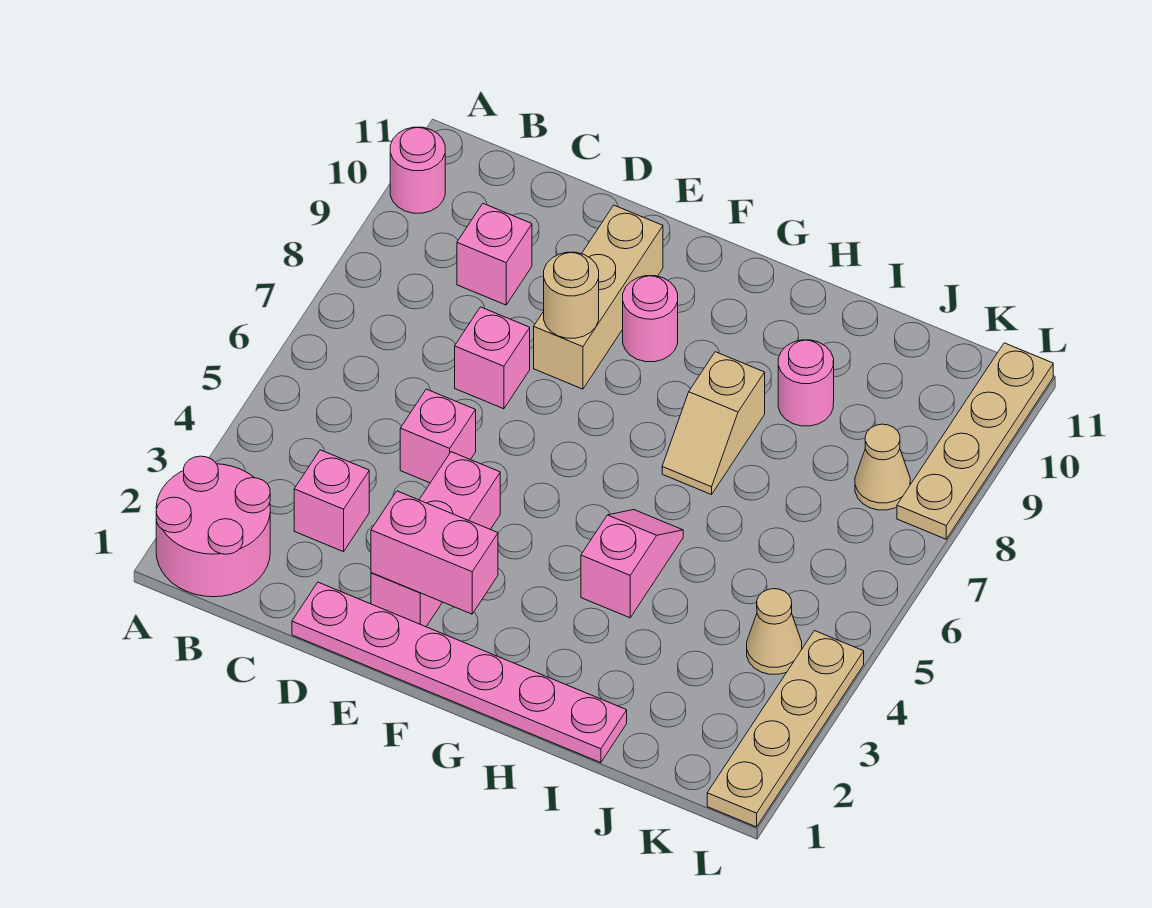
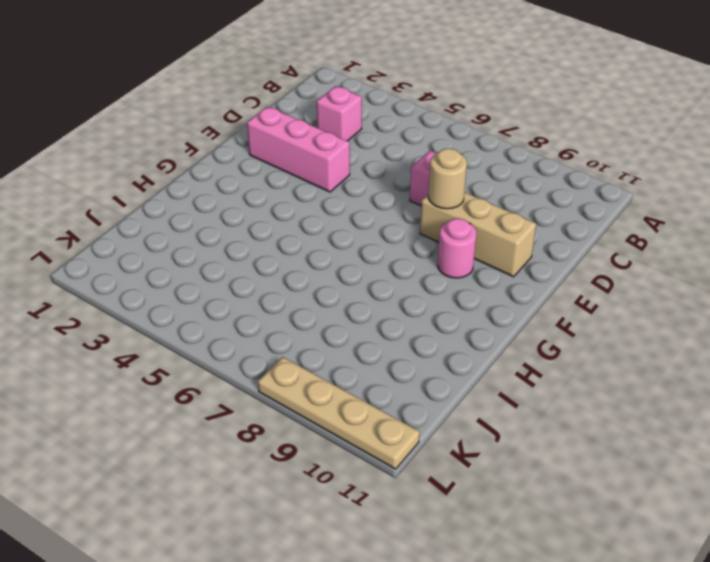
none -> pink 2x2 round brick [156,456,270,597]
none -> pink 1x1 round brick [390,127,445,213]
none -> pink 1x1 brick [457,204,532,305]

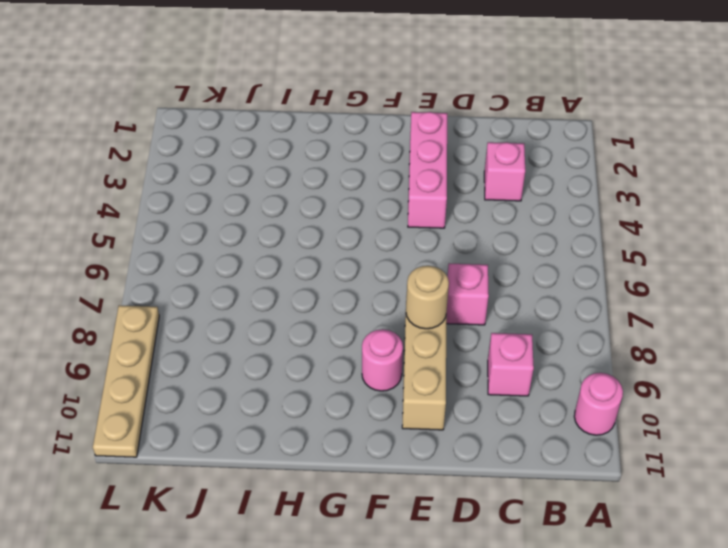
none -> pink 2x2 round brick [156,456,270,597]
none -> pink 1x6 plate [292,582,627,763]
none -> pink 1x1 brick [400,389,476,483]

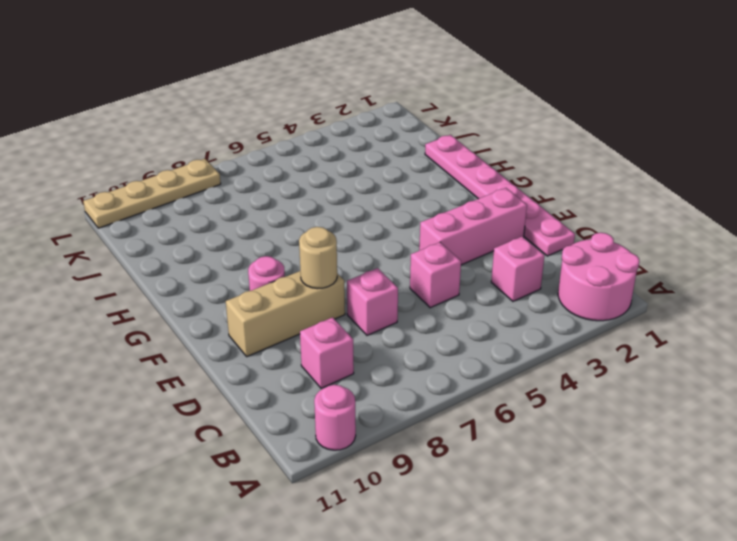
none -> pink 1x2 slope [581,510,683,618]
none -> tan 1x2 slope [662,352,765,495]
none -> pink 1x1 round brick [778,340,834,426]

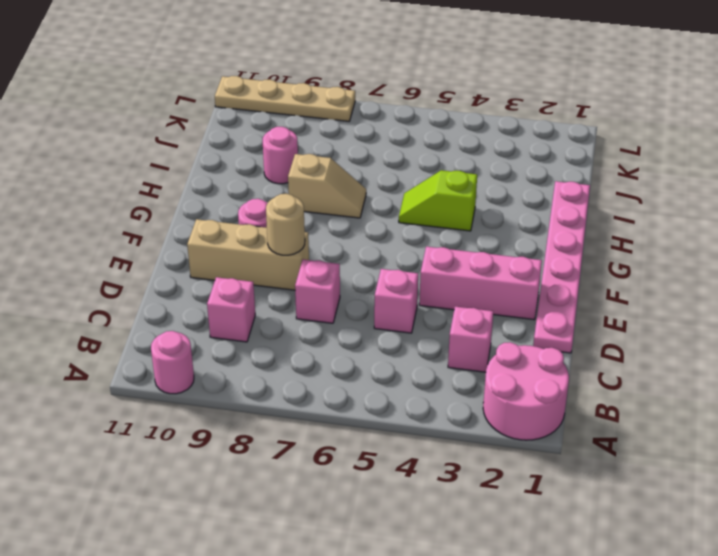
lime 1x2 slope [399,170,477,231] -> pink 1x2 slope [581,510,683,618]
none -> tan 1x1 cone [747,589,802,674]
none -> tan 1x1 cone [855,424,910,510]
none -> tan 1x4 plate [707,631,864,827]

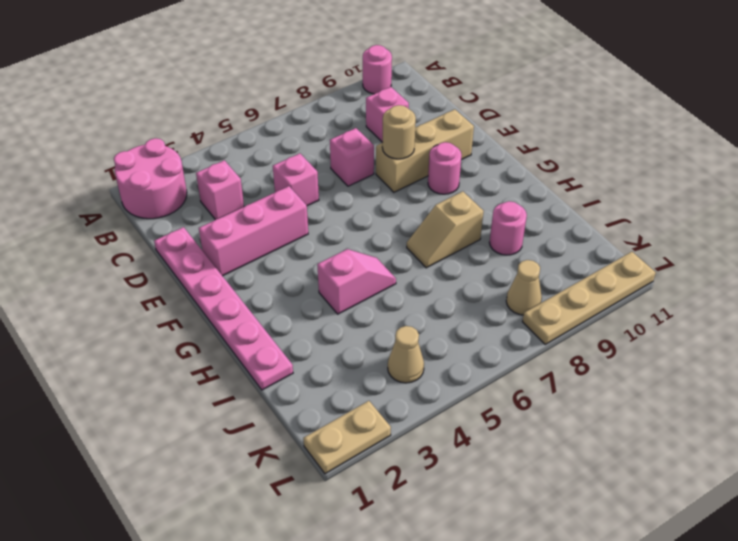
tan 1x2 plate [303,401,391,474] -> tan 1x4 plate [707,631,864,827]
none -> pink 1x2 brick [371,491,498,614]

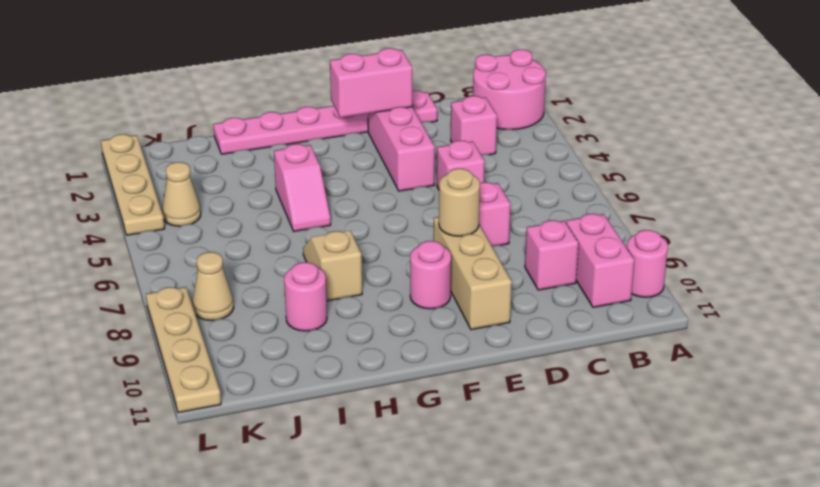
pink 1x2 brick [566,214,634,307] -> none

